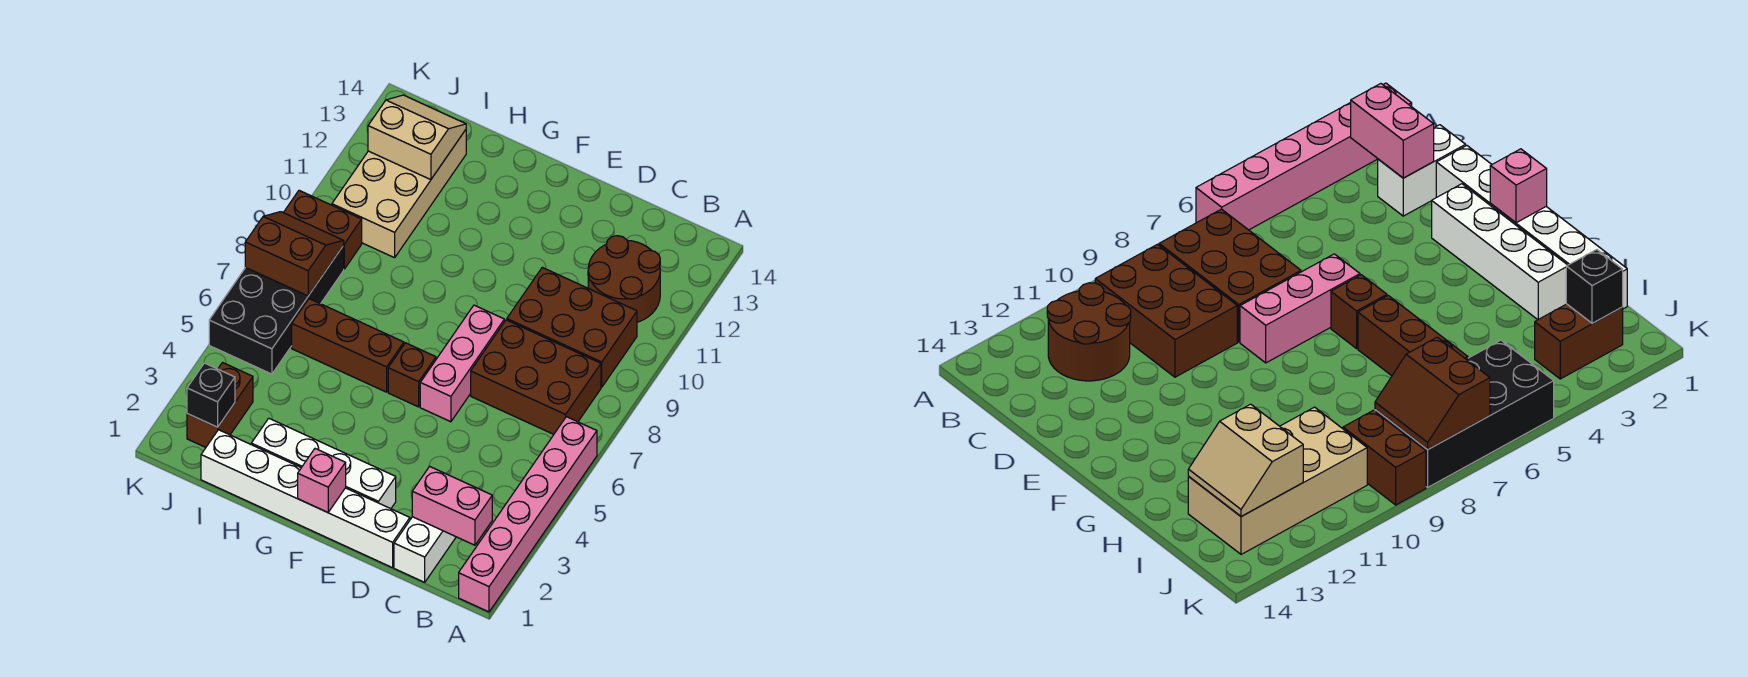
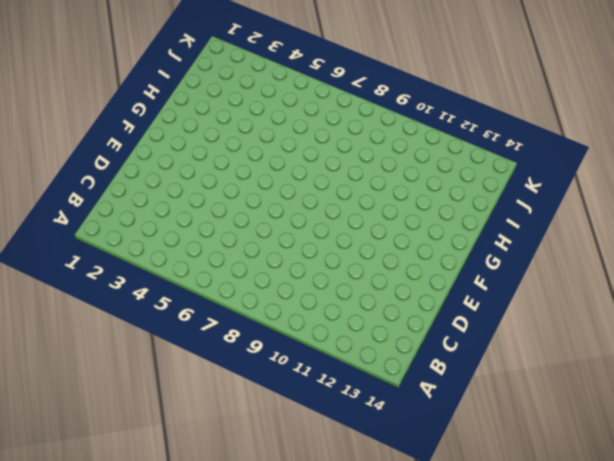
none -> pink 1x6 brick [459,417,597,612]
none -> brown 2x3 brick [471,320,601,434]
none -> brown 2x3 brick [507,267,637,387]

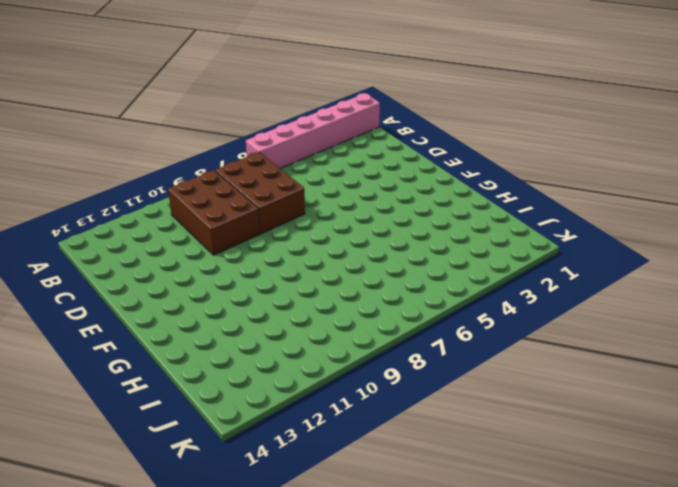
none -> brown 2x2 round brick [588,236,660,322]
none -> white 1x2 brick [394,517,456,582]
none -> white 1x6 brick [201,430,410,568]

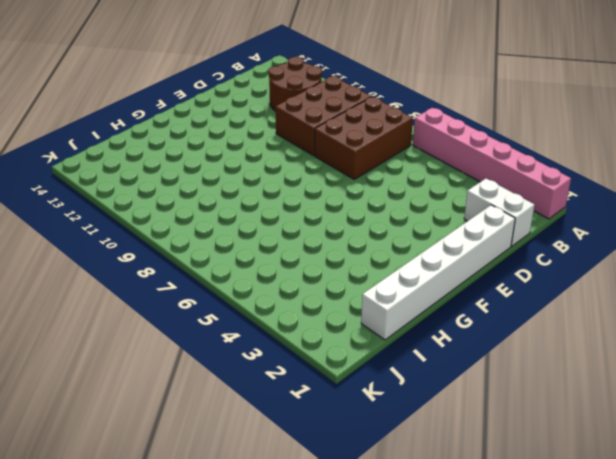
none -> white 1x4 brick [251,418,396,509]
none -> pink 1x3 brick [420,305,504,422]
none -> brown 1x1 brick [388,343,436,407]

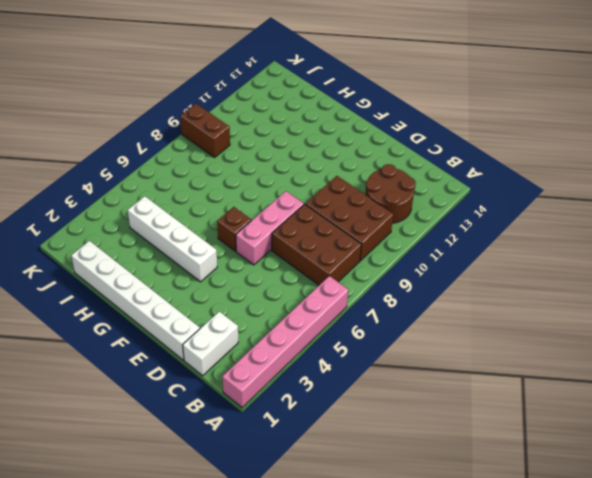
white 1x4 brick [128,196,217,282] -> white 1x4 brick moved to [251,418,396,509]
none -> brown 1x3 brick [292,299,404,392]
none -> tan 2x4 brick [332,130,466,258]
none -> brown 1x2 brick [187,363,253,447]

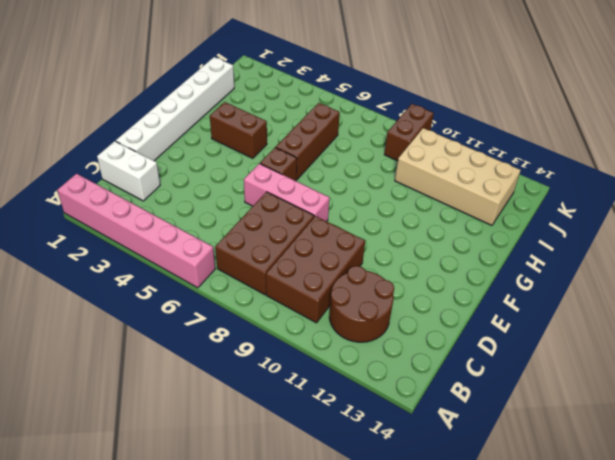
brown 1x2 brick [210,102,267,158] -> brown 1x2 brick moved to [187,363,253,447]
none -> white 1x4 brick [251,418,396,509]
none -> black 2x4 brick [209,246,344,374]
none -> pink 1x2 brick [412,466,492,545]

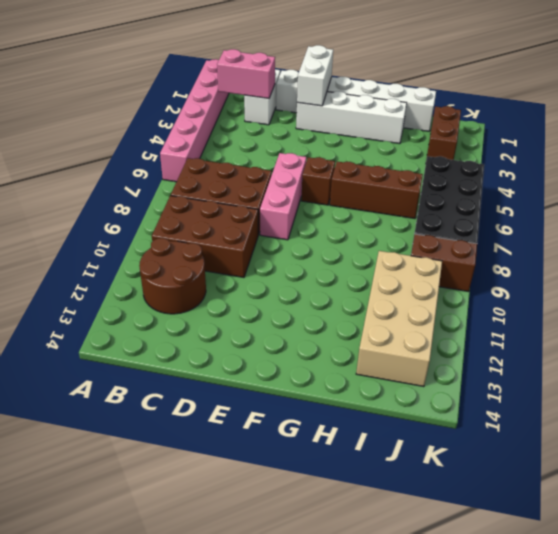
white 1x2 brick [297,45,333,106] -> none
none -> pink 1x1 brick [298,449,346,512]
none -> tan 2x2 slope [368,95,466,180]
none -> black 1x1 brick [187,363,235,427]

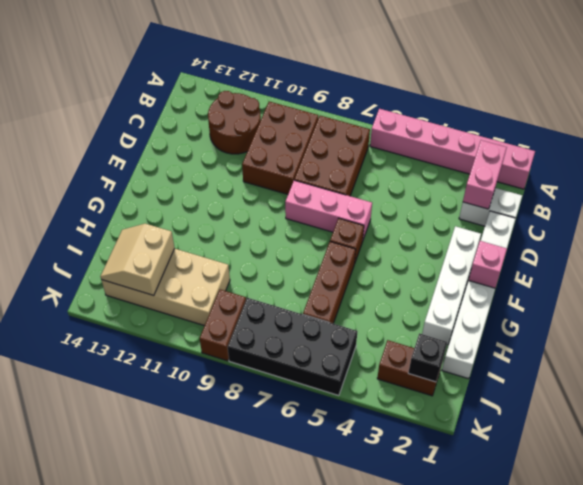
none -> brown 2x2 slope [245,212,344,296]

